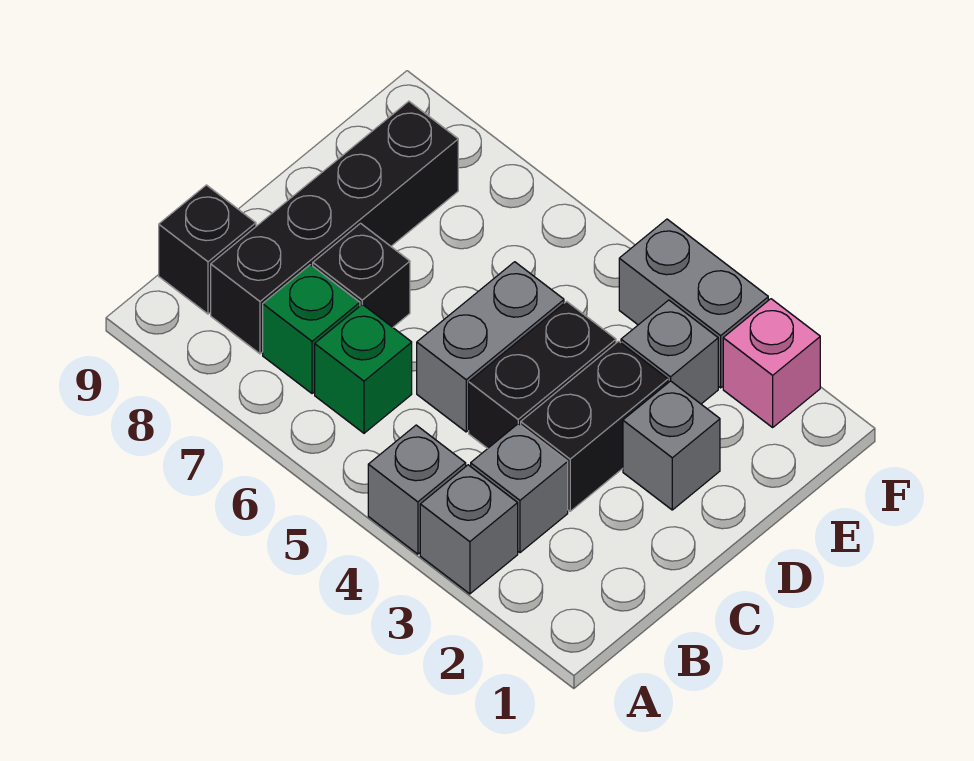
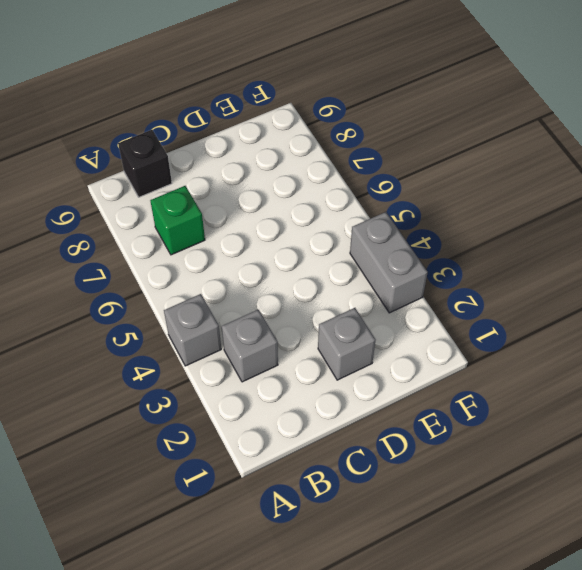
none -> grey 1x1 brick [420,465,518,594]
none -> green 1x1 brick [315,304,412,433]
none -> black 1x4 brick [211,101,458,354]

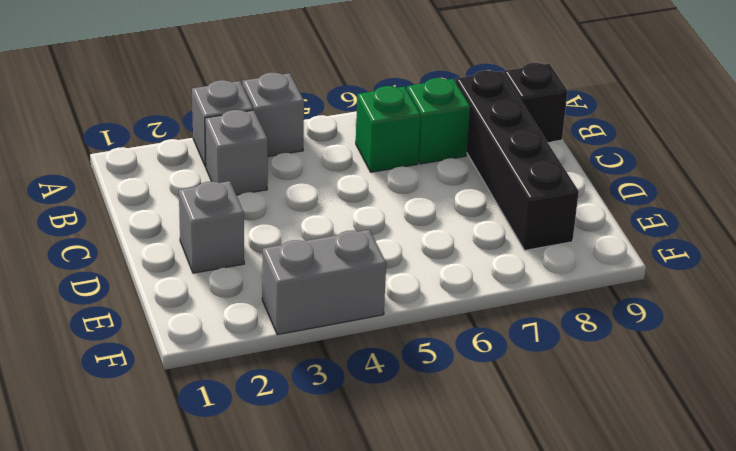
none -> black 1x2 brick [521,341,668,511]
none -> black 1x2 brick [469,301,616,449]
none -> grey 1x2 brick [417,262,564,432]

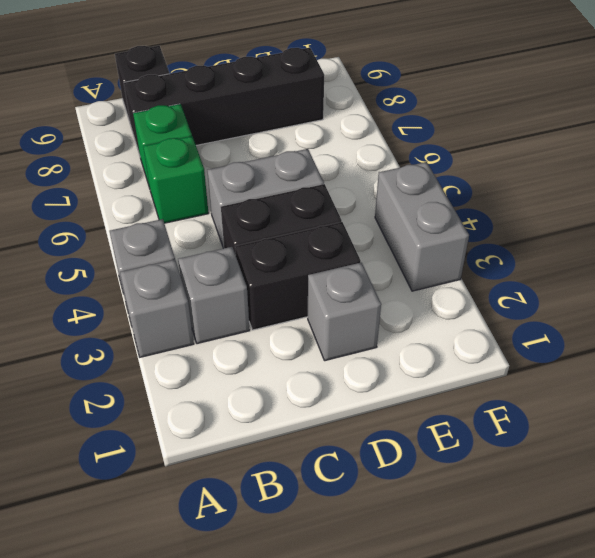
none -> black 1x1 brick [313,223,410,327]
none -> grey 1x1 brick [621,300,718,404]
none -> pink 1x1 brick [723,299,820,427]

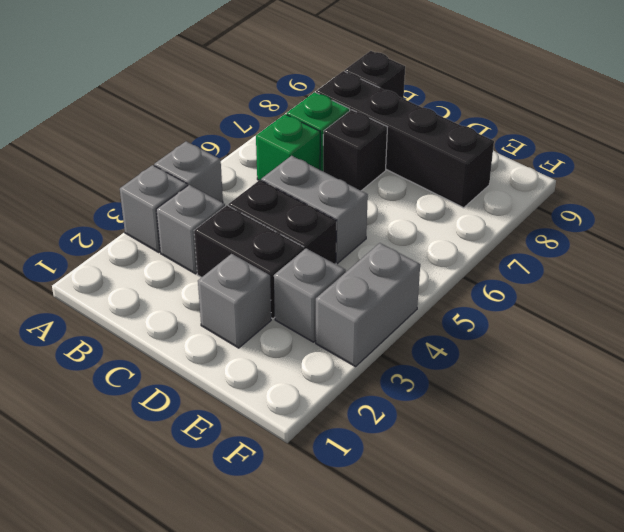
none -> pink 1x1 brick [723,299,820,427]

